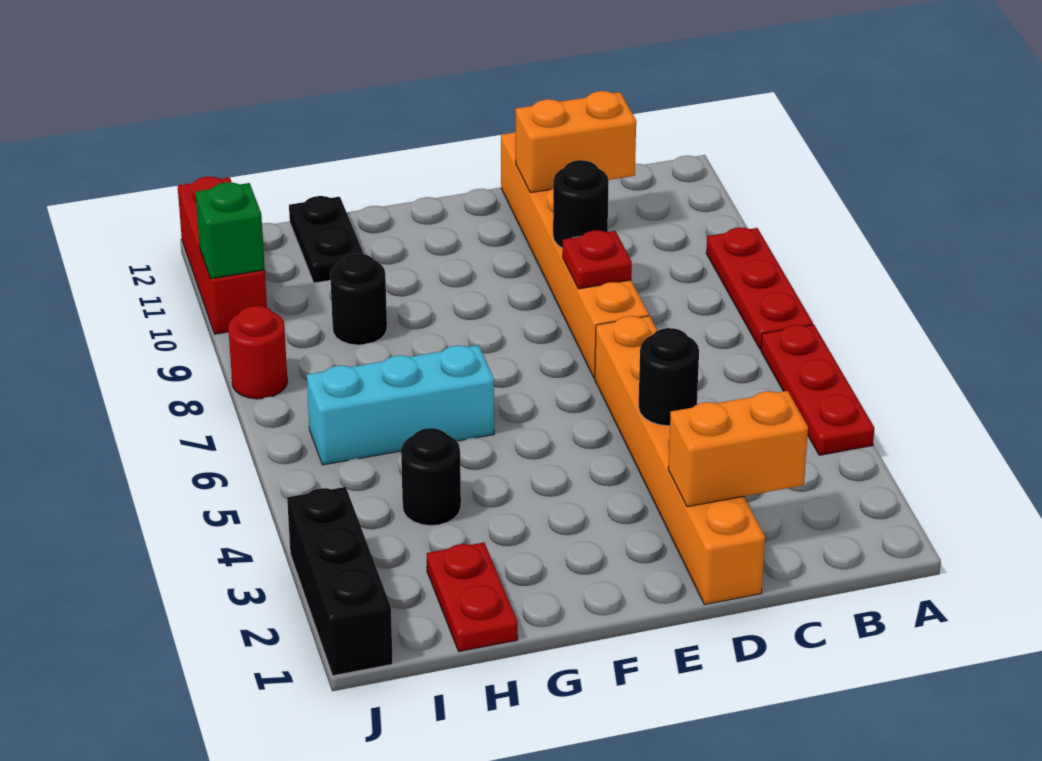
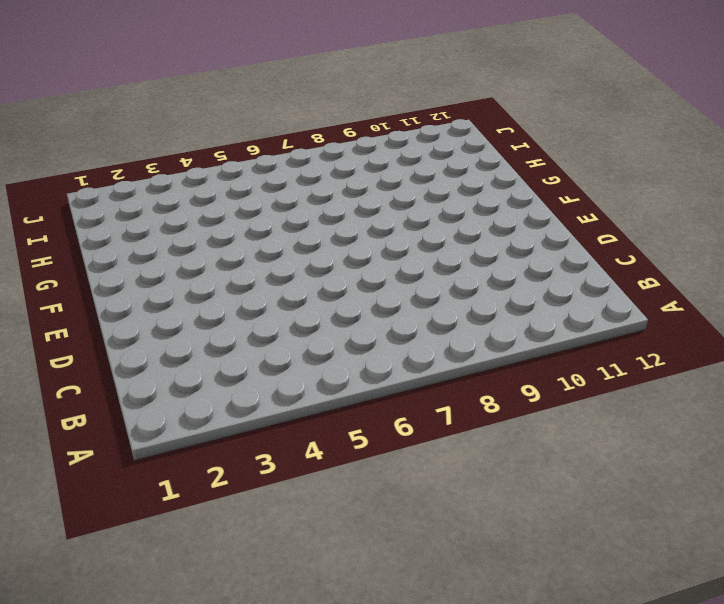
none -> red 1x3 plate [761,325,874,455]
none -> red 1x3 plate [706,227,813,350]
none -> orange 1x6 brick [595,316,765,605]

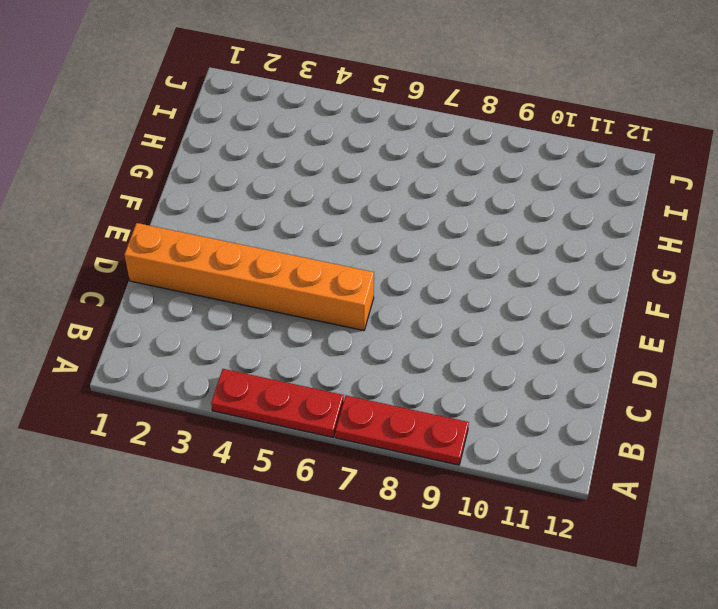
none -> orange 1x6 brick [501,132,649,379]
none -> cyan 1x3 brick [307,345,494,465]
none -> red 1x2 plate [427,542,518,652]

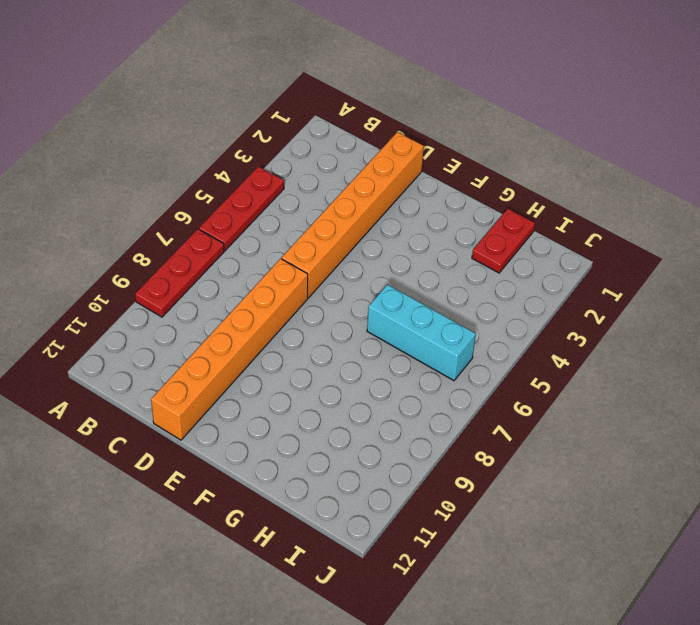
none -> black 1x1 round brick [401,428,461,526]
none -> black 1x1 round brick [330,253,387,345]
none -> black 1x2 plate [289,196,364,283]

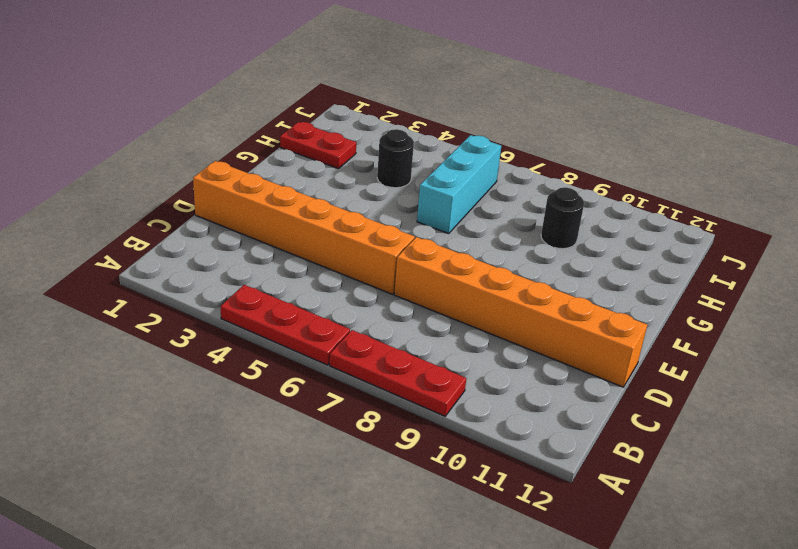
none -> black 1x2 plate [289,196,364,283]
none -> black 1x3 brick [287,487,393,676]
none -> red 1x1 round brick [228,306,287,399]

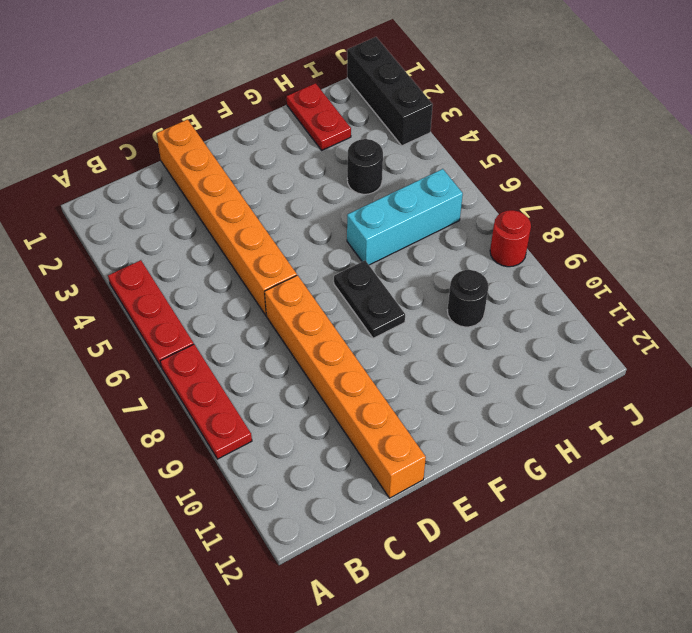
black 1x2 plate [334,261,405,338] -> black 1x2 plate moved to [289,196,364,283]
none -> red 1x3 brick [178,177,267,334]
none -> orange 1x2 brick [668,391,808,507]
none -> orange 1x2 brick [516,91,636,193]

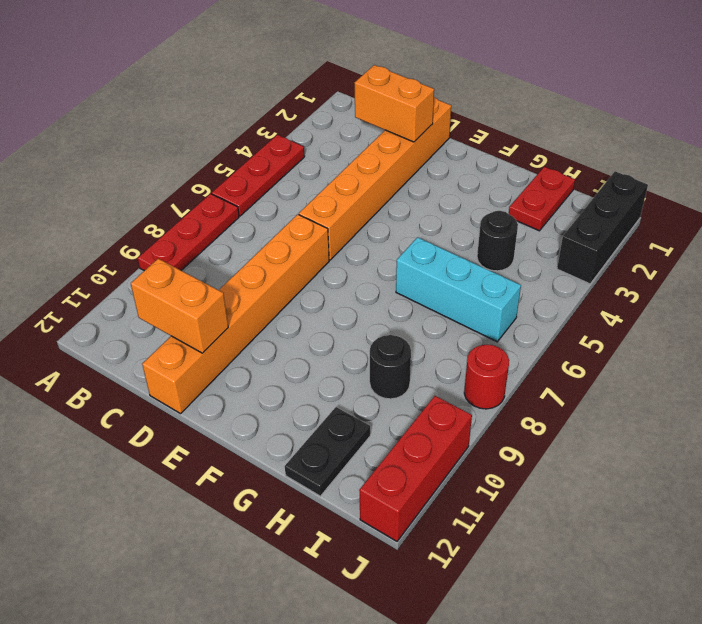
none -> black 1x1 round brick [638,328,699,426]
none -> red 1x1 plate [563,230,632,289]
none -> black 1x1 round brick [553,160,609,248]

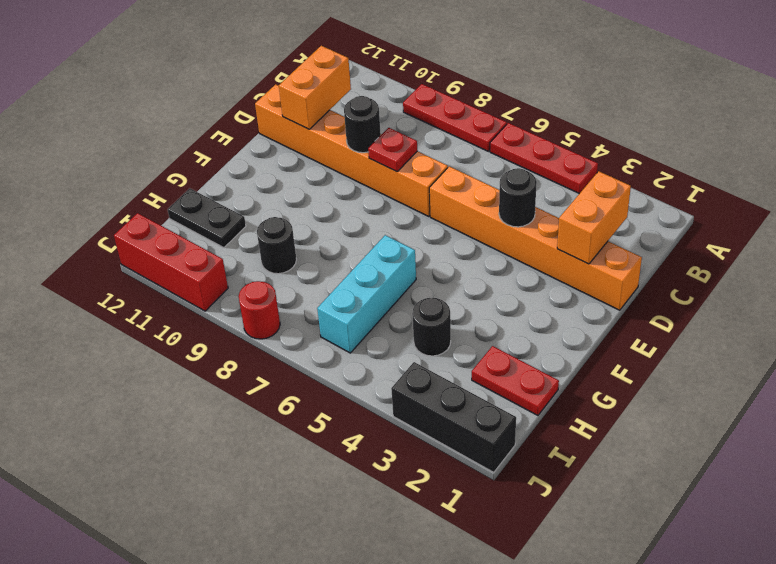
none -> green 1x1 brick [195,182,265,279]

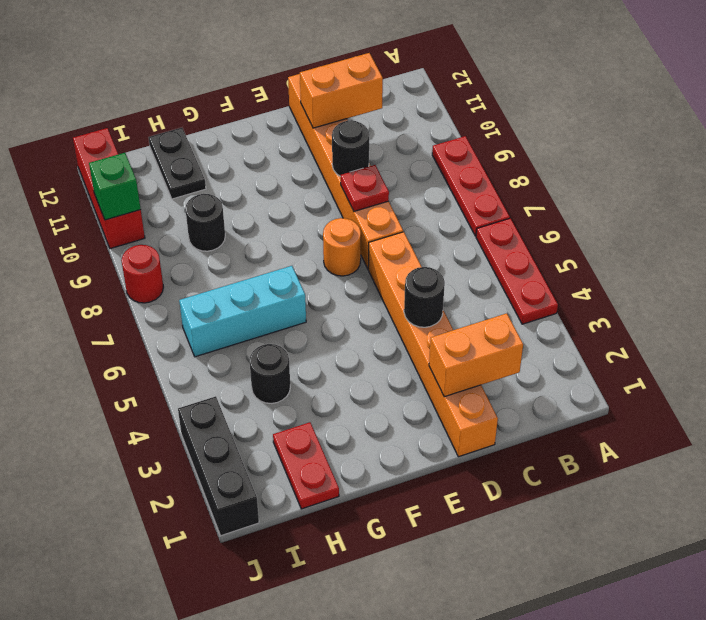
orange 1x1 round brick [323,218,361,276] -> none

